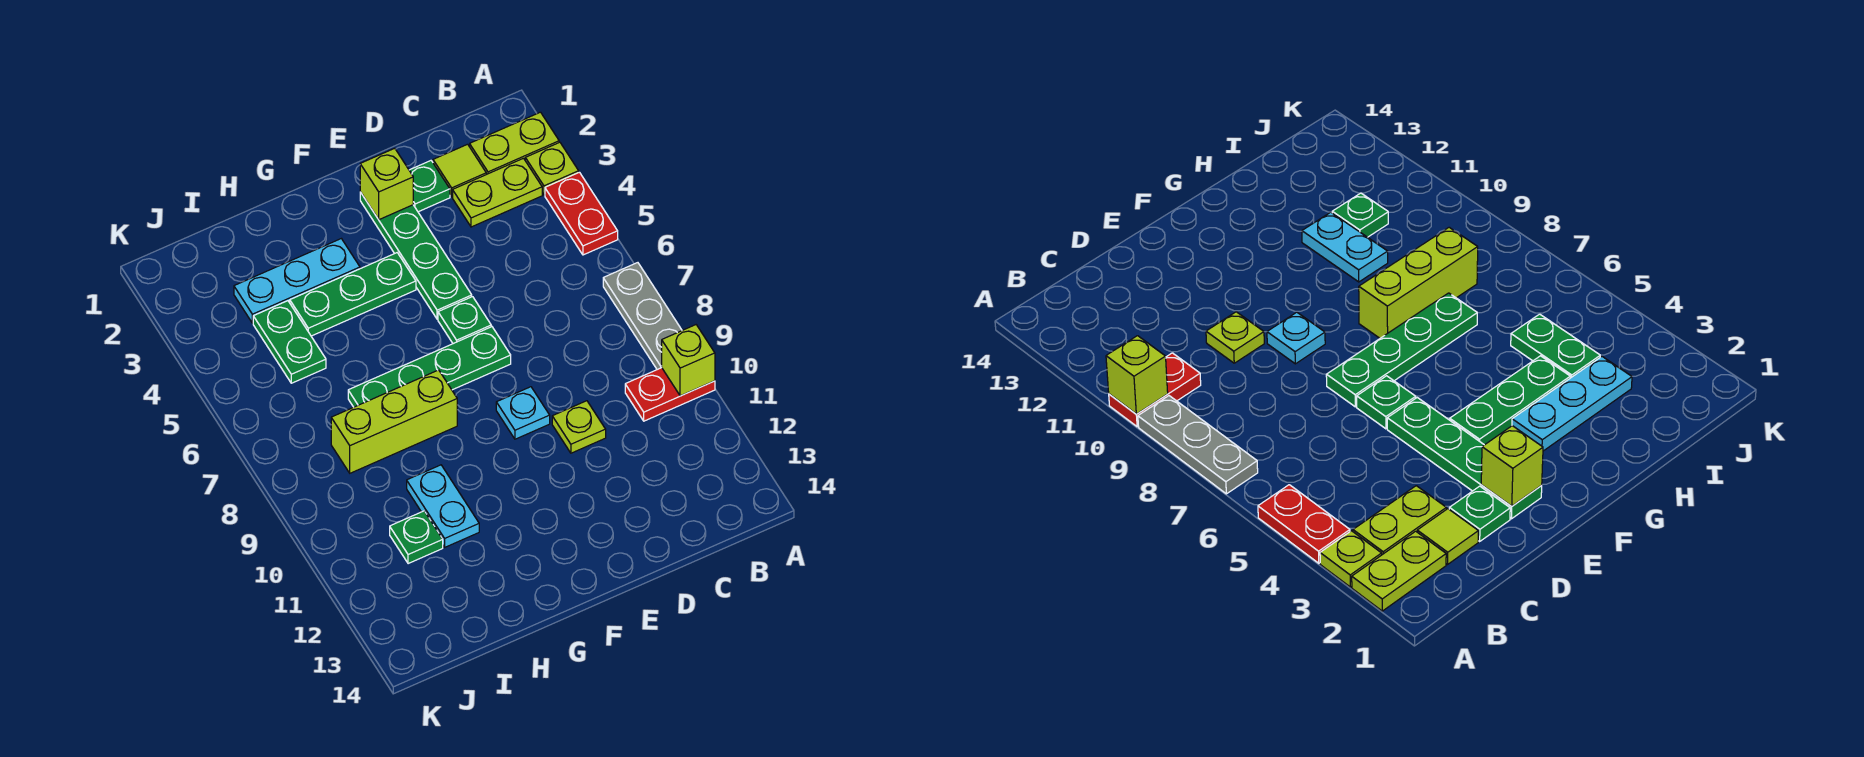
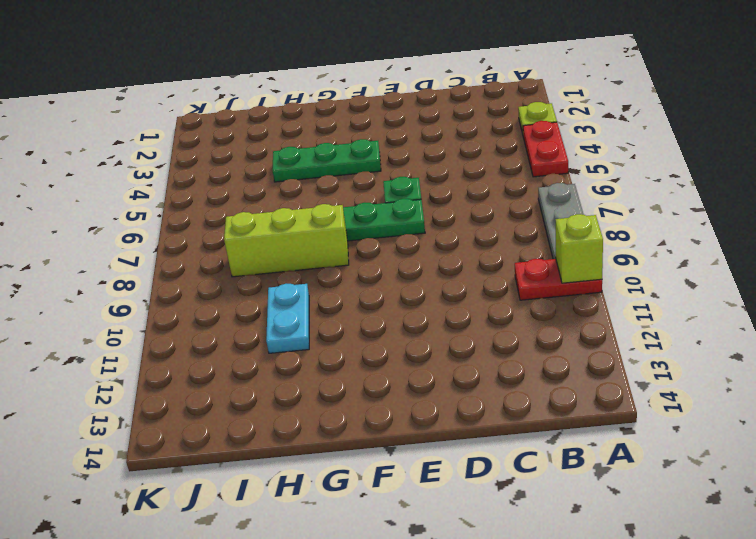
none -> lime 1x2 plate [470,112,559,174]
none -> lime 1x2 plate [453,158,542,227]
none -> lime 1x1 tile [433,144,486,197]

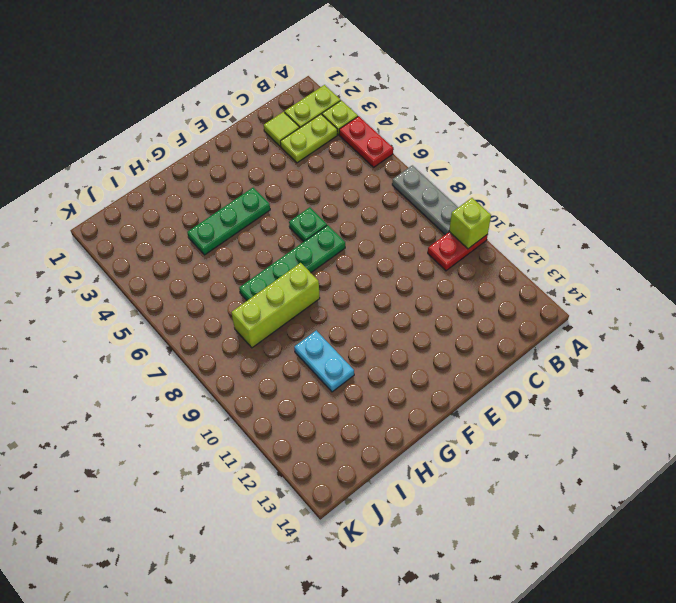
none -> green 1x1 plate [409,161,450,212]
none -> lime 1x1 plate [552,401,606,453]
none -> green 1x4 plate [360,192,472,319]

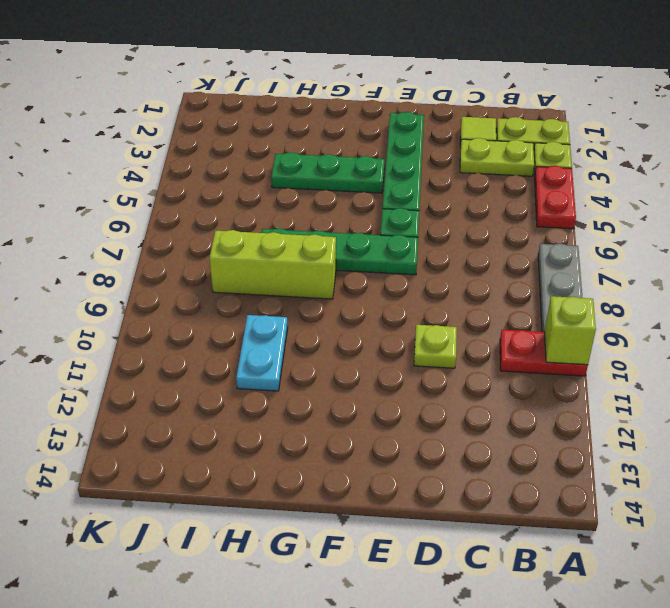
none -> green 1x1 plate [409,161,450,212]
none -> cyan 1x1 plate [496,387,550,439]
none -> cyan 1x3 plate [234,239,360,323]

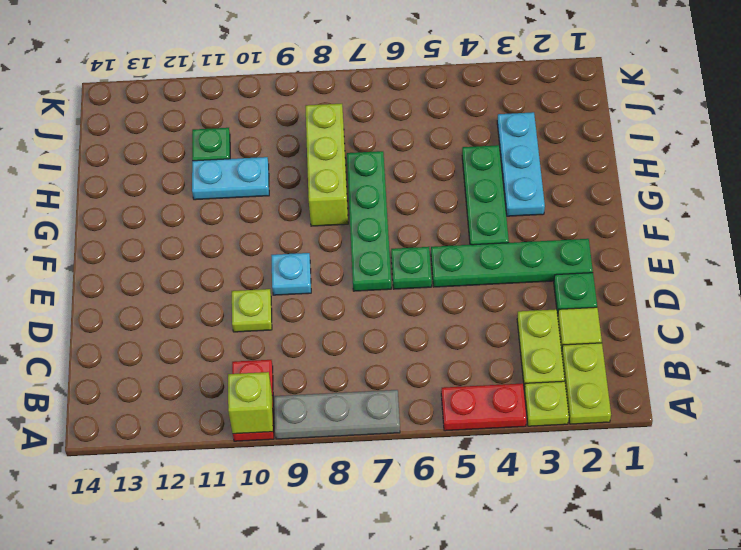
none -> green 1x2 plate [253,301,326,383]
none -> lime 1x1 brick [360,148,413,220]

